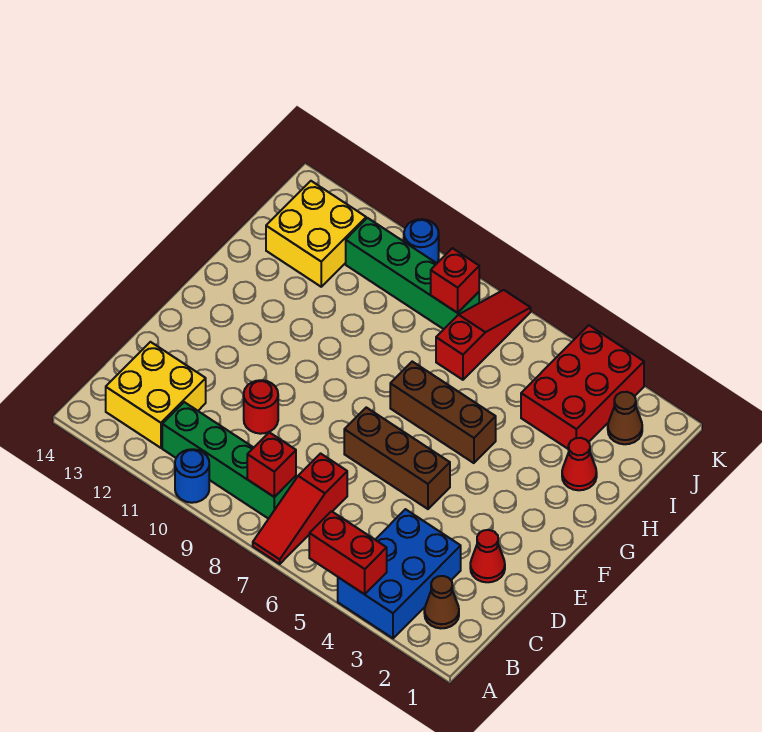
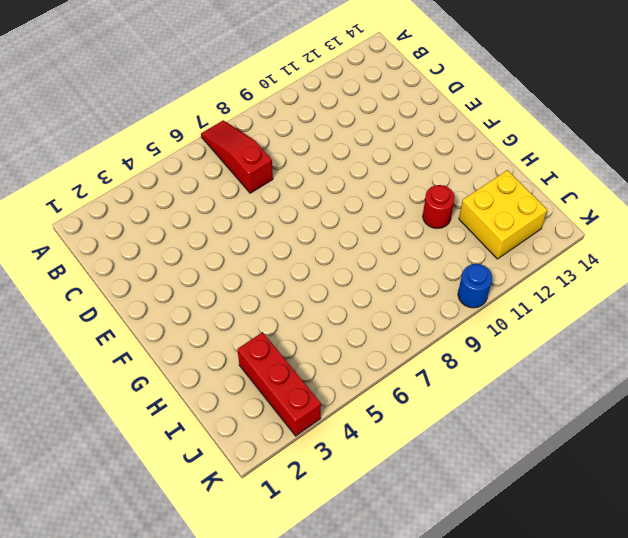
red 1x1 round brick [423,185,455,228] -> red 1x1 round brick moved to [244,380,278,434]
red 1x3 brick [237,332,321,436] -> red 2x3 brick [521,325,644,449]
none -> blue 2x3 brick [338,509,461,638]
none -> blue 1x1 round brick [175,449,209,503]
none -> brown 1x1 cone [424,576,459,628]

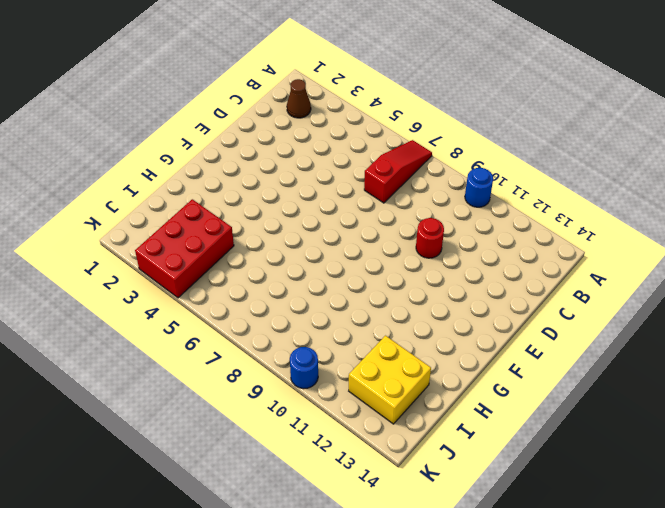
none -> blue 2x3 brick [338,509,461,638]
none -> green 1x4 brick [162,402,296,519]
none -> yellow 2x2 brick [106,342,206,448]

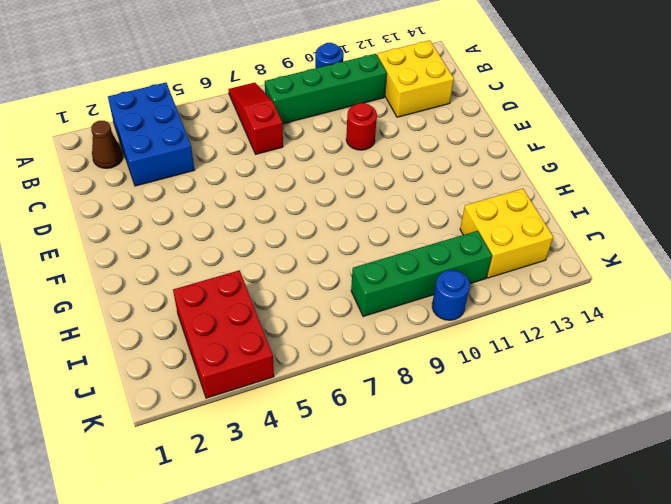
none -> red 1x1 cone [470,530,505,582]
none -> brown 1x3 brick [344,407,450,509]
none -> brown 1x3 brick [390,362,496,463]

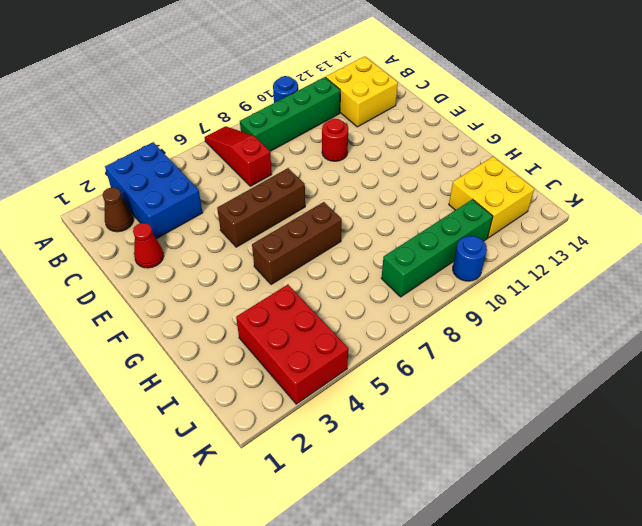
none -> red 1x1 cone [562,438,597,490]
none -> red 1x3 slope [436,290,531,380]
none -> brown 1x1 cone [608,392,642,444]

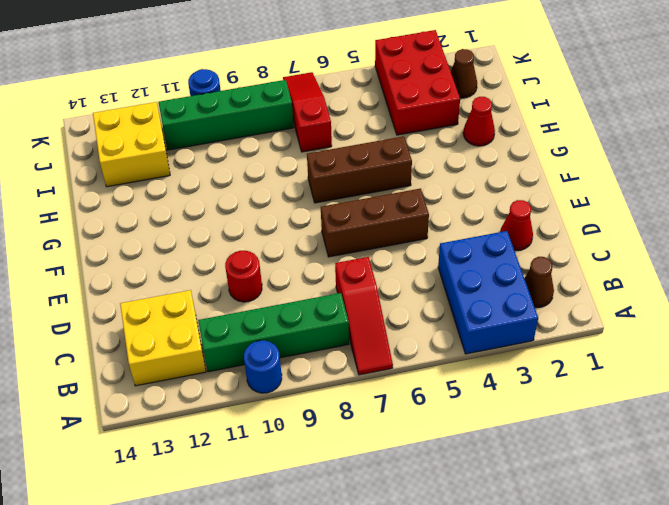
none -> red 1x2 brick [309,511,387,594]
none -> red 1x1 brick [247,432,296,497]
none -> red 1x1 brick [431,248,479,313]

